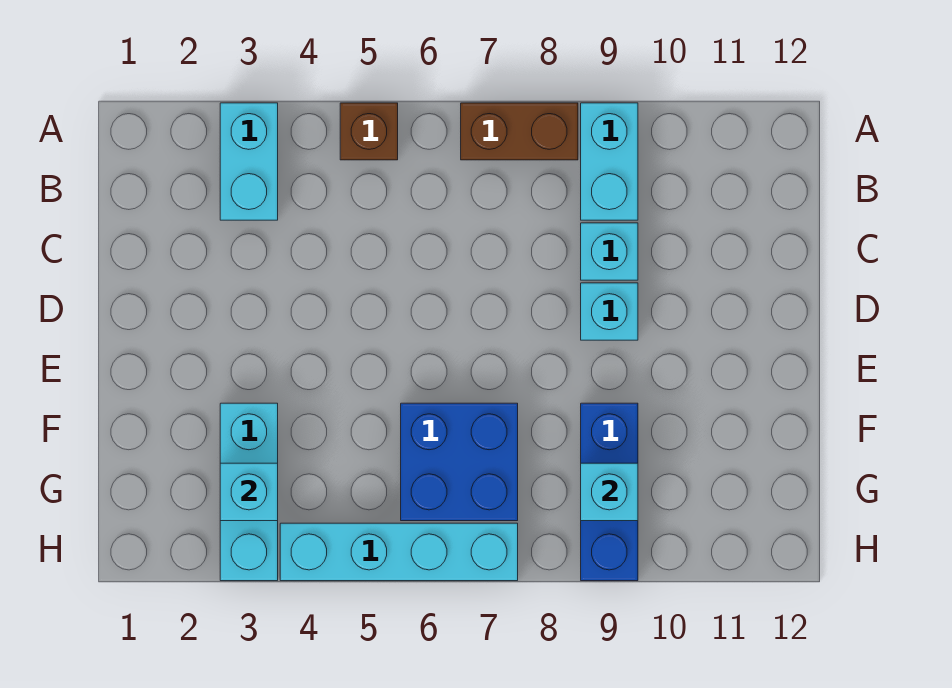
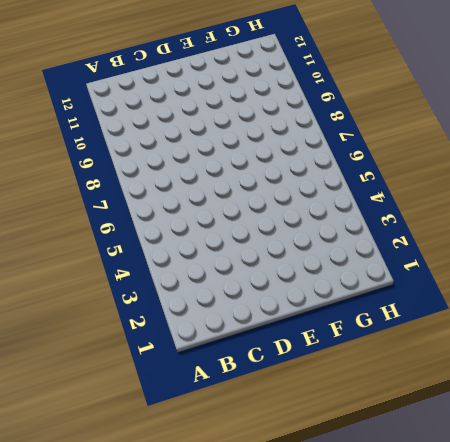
none -> cyan 1x2 brick [220,103,278,220]
none -> brown 1x1 brick [340,103,398,160]
none -> brown 1x2 brick [461,103,578,160]

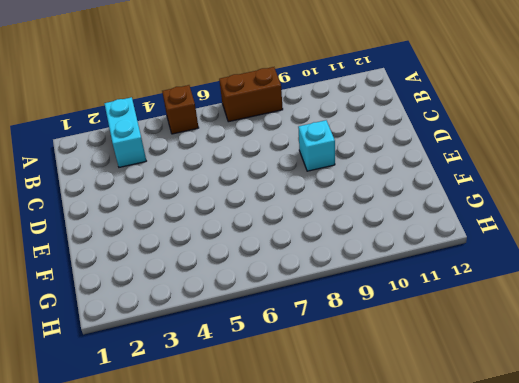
none -> cyan 1x2 brick [581,103,638,220]
none -> cyan 1x1 brick [581,223,638,280]
none -> cyan 1x3 brick [220,403,278,581]

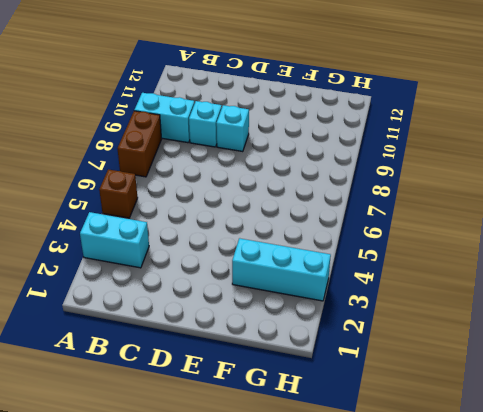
none -> blue 2x2 brick [401,403,518,521]
none -> blue 1x3 brick [581,403,638,581]
none -> cyan 1x4 brick [280,523,518,581]

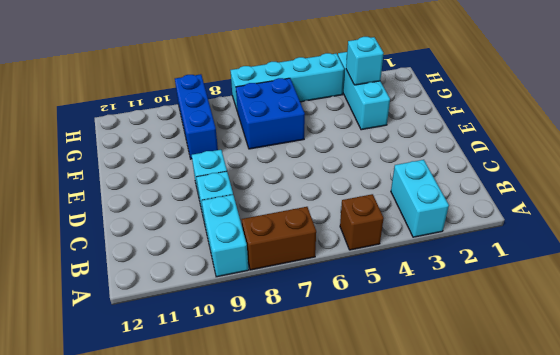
none -> cyan 1x1 brick [581,463,638,521]

